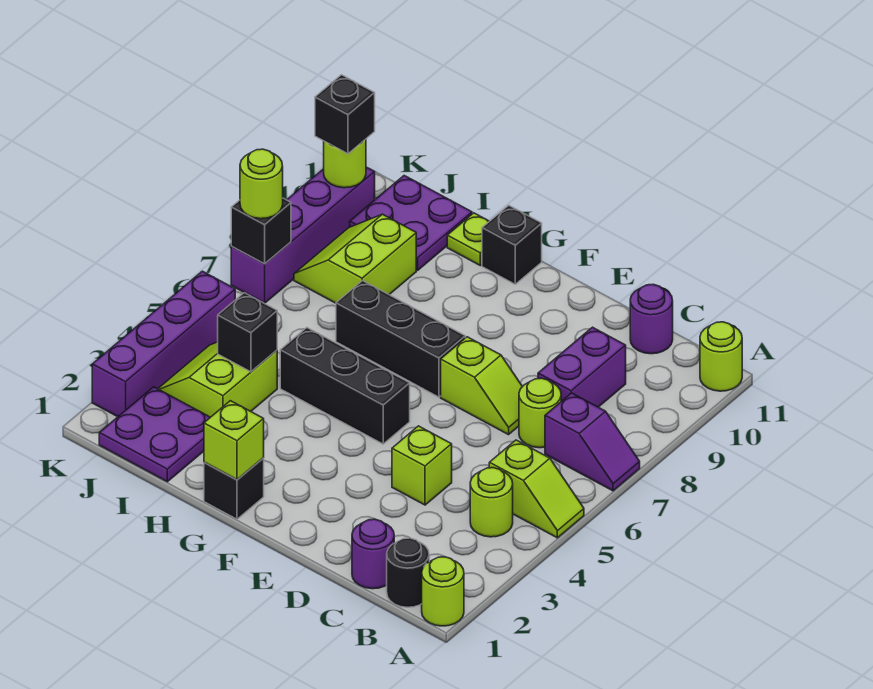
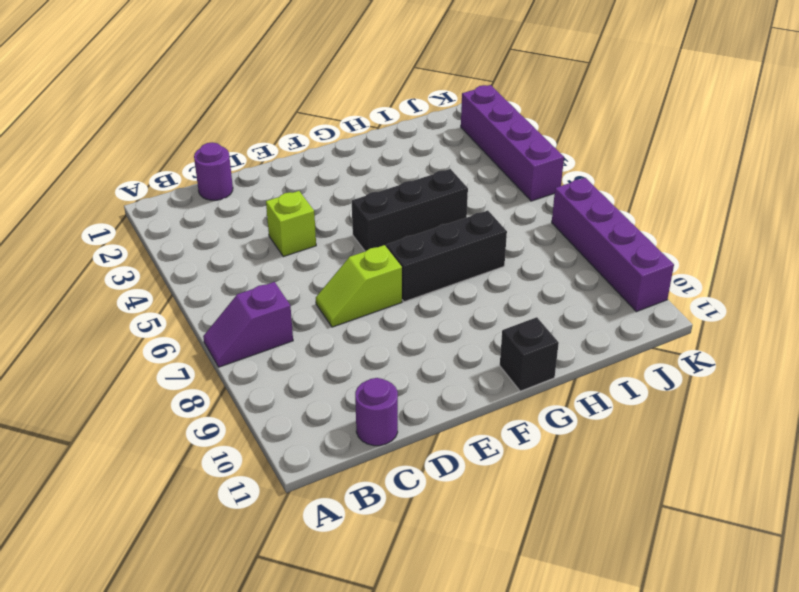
none -> lime 1x1 round brick [422,557,464,626]
none -> lime 1x2 slope [489,440,584,538]
none -> lime 1x1 round brick [700,322,742,391]

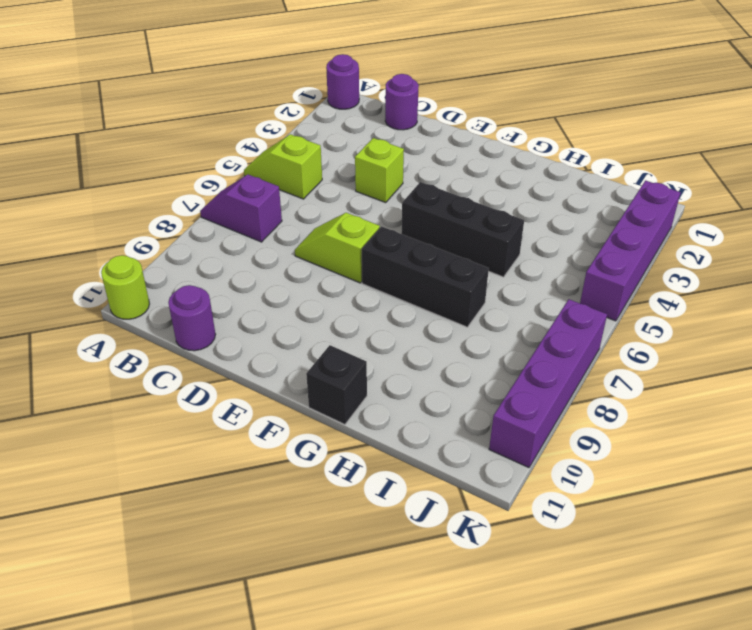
purple 1x1 round brick [326,54,359,109] -> lime 1x1 round brick [422,557,464,626]
none -> black 1x1 round brick [387,538,429,607]
none -> lime 1x1 round brick [470,468,513,537]
none -> lime 1x1 round brick [519,378,561,448]

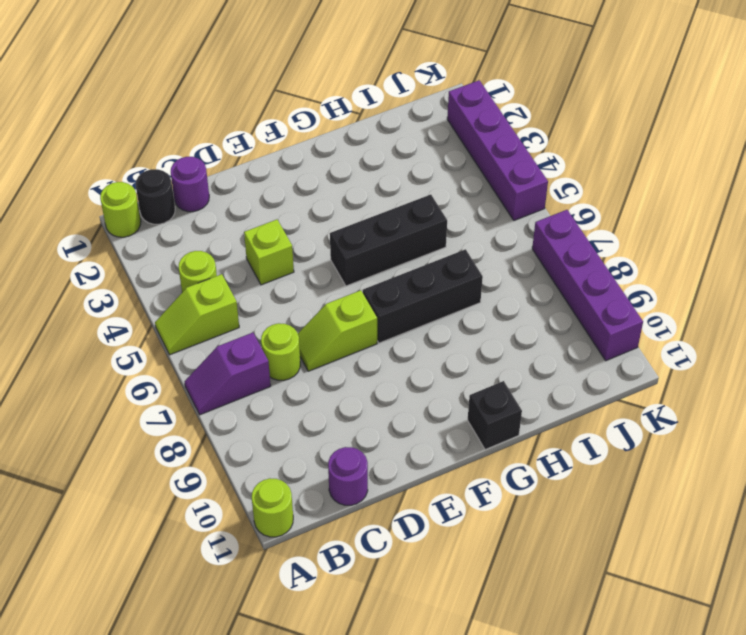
none -> purple 1x2 brick [538,327,626,407]
none -> black 1x1 brick [204,458,264,519]
none -> lime 1x1 plate [447,213,489,266]

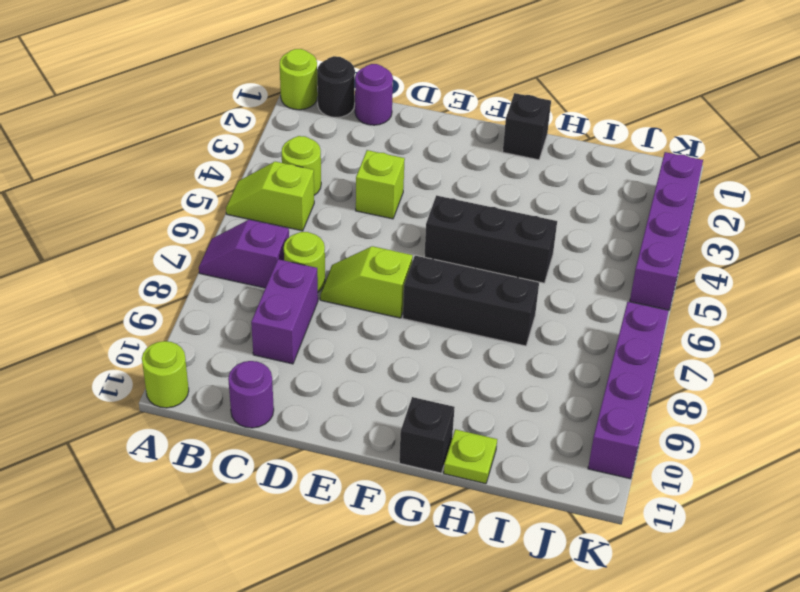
none -> purple 2x2 plate [99,387,210,482]
none -> lime 2x2 slope [158,342,277,417]
none -> lime 2x2 slope [294,214,416,303]

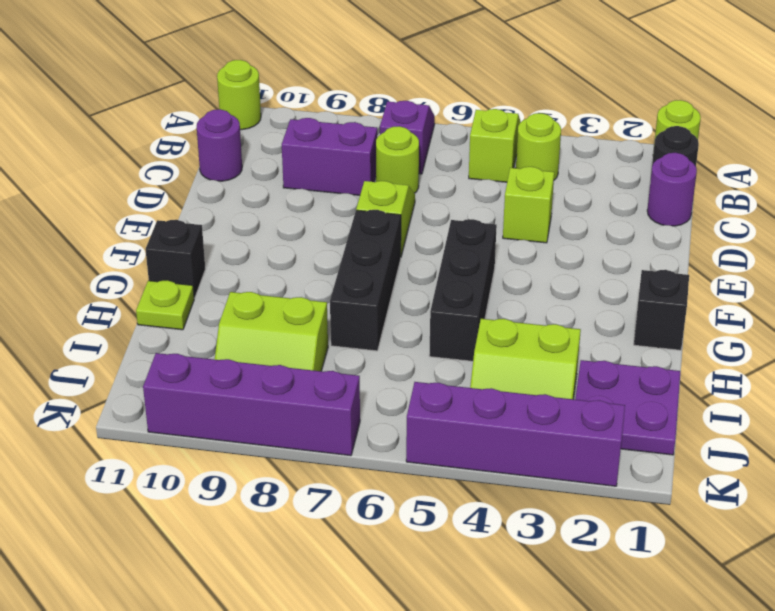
none -> purple 2x2 plate [350,176,472,270]
none -> lime 1x1 brick [204,401,264,480]
none -> black 1x1 brick [218,293,277,372]

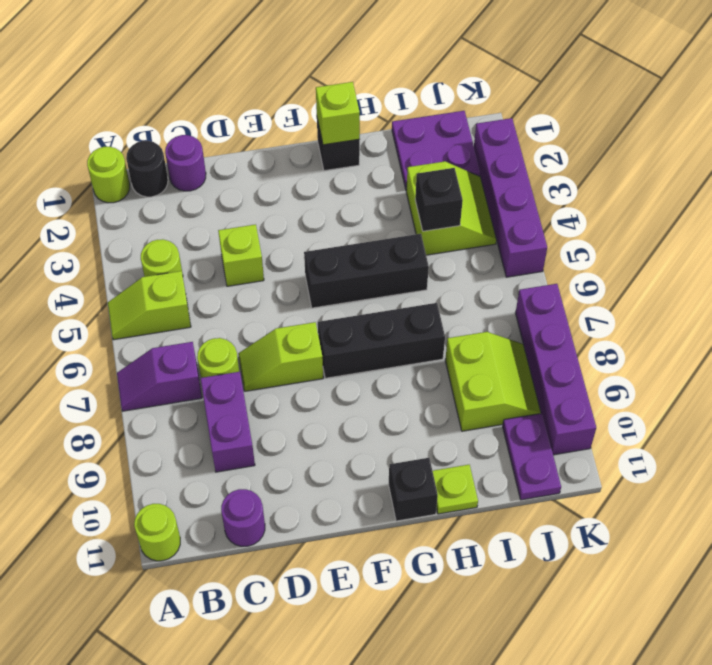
purple 1x2 plate [503,413,561,500] -> purple 2x2 plate [350,176,472,270]
none -> black 1x1 brick [231,198,291,264]
none -> lime 1x1 round brick [324,139,366,188]
none -> lime 1x1 round brick [240,149,283,219]

